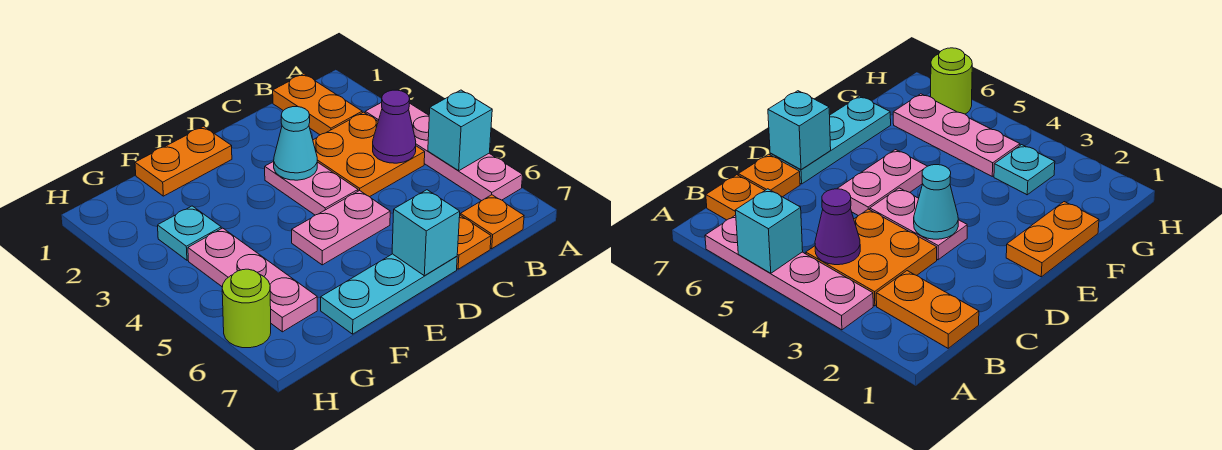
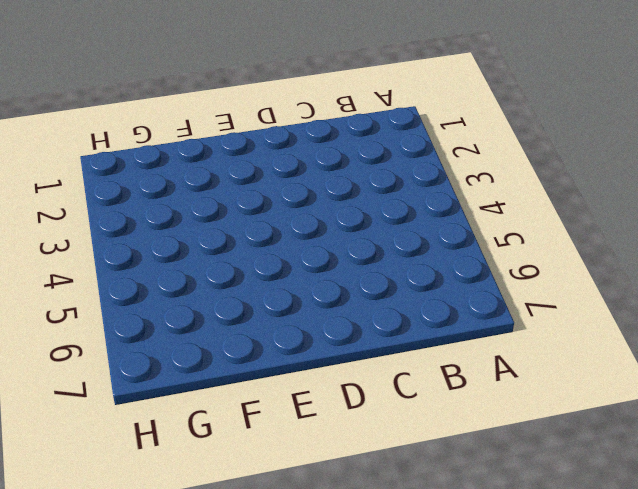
none -> pink 1x4 plate [365,102,523,201]
none -> orange 1x2 plate [273,74,362,135]
none -> orange 2x2 plate [313,112,425,197]

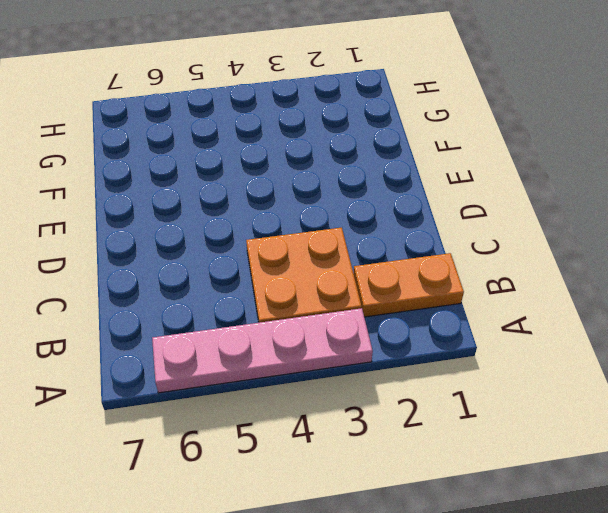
none -> orange 1x1 plate [460,195,524,249]
none -> orange 1x1 plate [457,215,491,269]
none -> pink 1x2 plate [265,161,358,215]

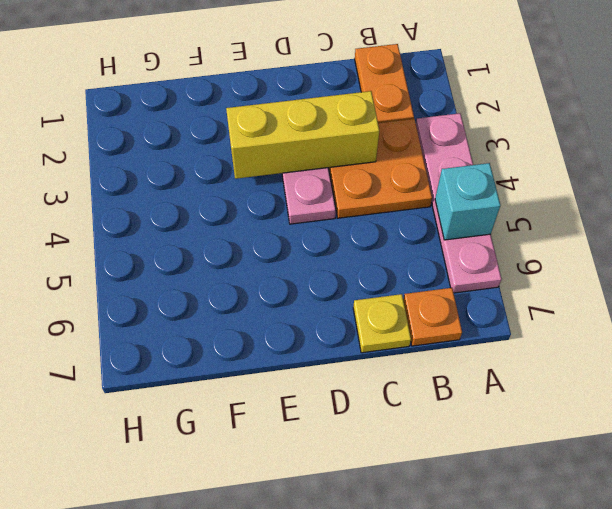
yellow 1x3 brick [226,91,379,179] -> cyan 1x1 cone [274,107,317,180]
yellow 1x1 plate [353,294,411,353] -> orange 1x1 plate [457,215,491,269]
none -> pink 1x2 plate [292,191,390,265]
none -> cyan 1x3 plate [321,254,457,334]
none -> orange 1x2 plate [135,126,232,196]

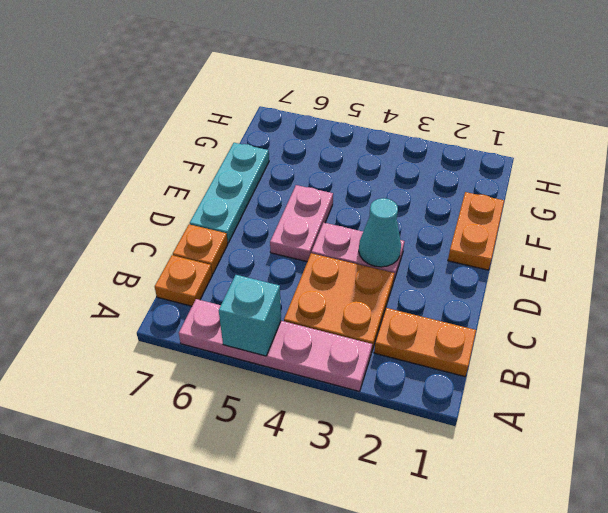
none -> cyan 1x1 plate [158,206,221,260]
none -> pink 1x3 plate [188,228,317,332]
none -> lime 1x1 round brick [222,269,271,348]

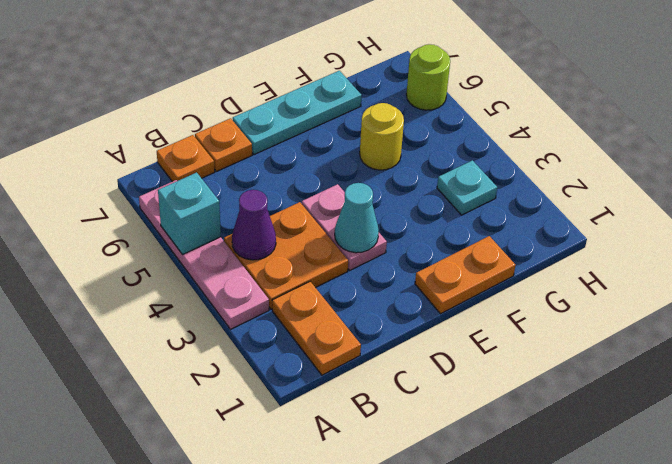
yellow 1x1 round brick [360,103,404,170] -> none
none -> pink 1x2 plate [292,191,390,265]
none -> pink 1x3 plate [188,228,317,332]
none -> cyan 1x1 brick [392,190,460,276]

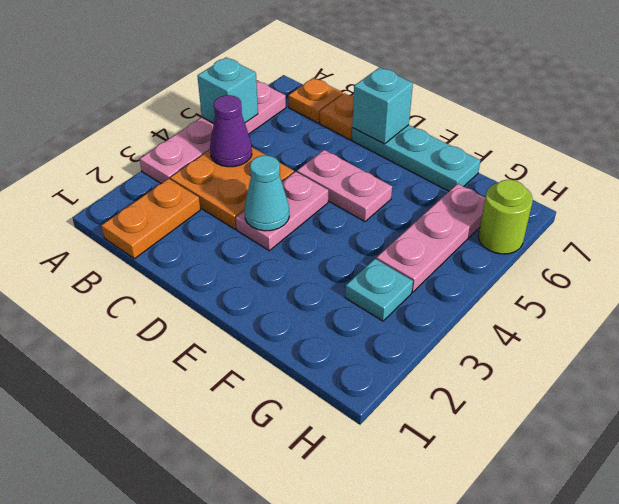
none -> orange 1x2 plate [135,126,232,196]

